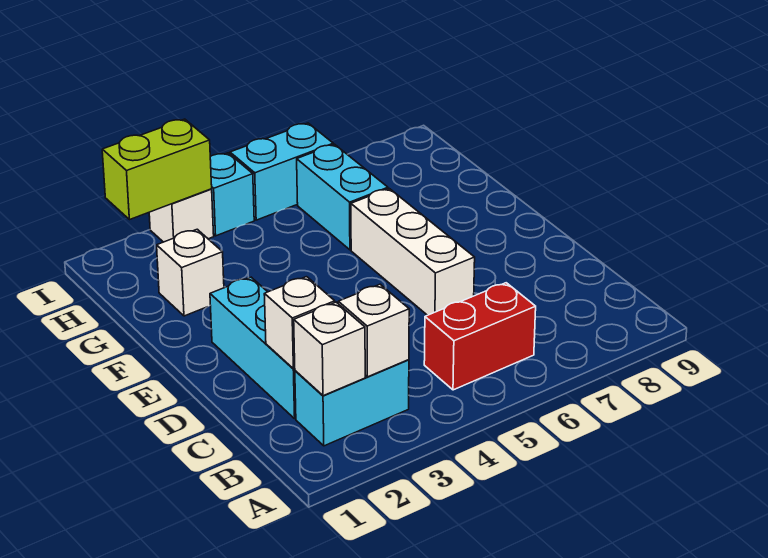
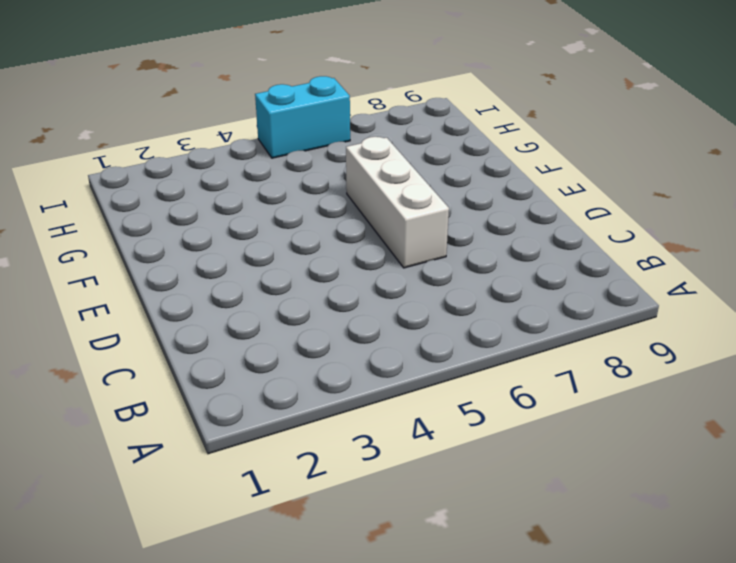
none -> cyan 1x2 brick [295,360,409,446]
none -> red 1x2 brick [424,283,536,390]
none -> cyan 1x3 brick [210,277,296,419]

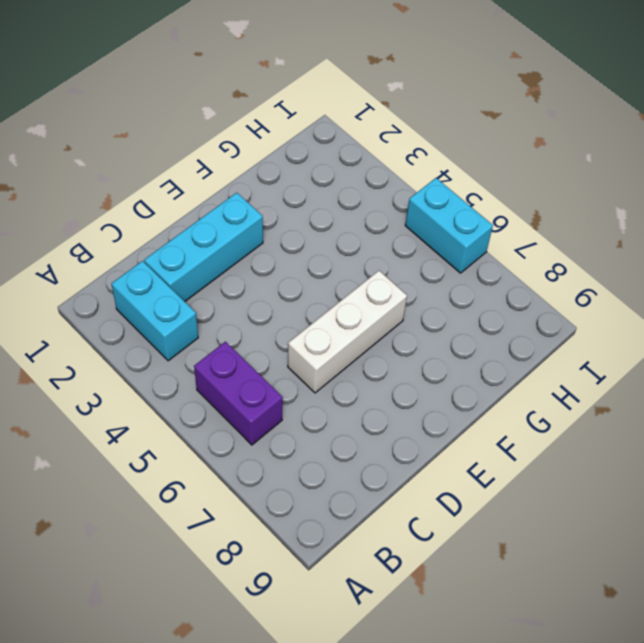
purple 1x2 brick [194,342,283,445] -> red 1x2 brick [424,283,536,390]
none -> white 1x1 brick [157,229,224,316]
none -> cyan 1x2 brick [297,144,388,250]
none -> white 1x1 brick [149,189,214,242]

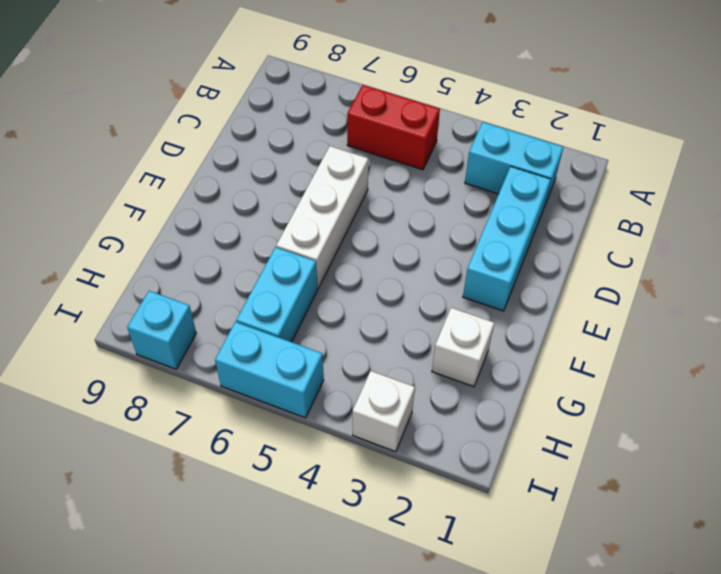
cyan 1x1 brick [127,291,196,369] -> cyan 1x1 brick moved to [210,153,254,236]
none -> white 1x1 brick [294,302,365,396]
none -> white 1x1 brick [338,284,409,377]
none -> white 1x1 brick [264,277,335,369]

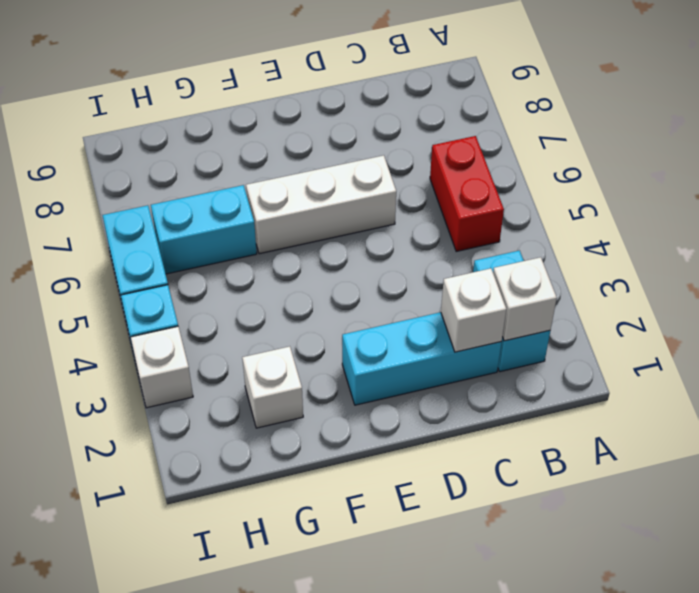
none -> white 1x1 brick [338,284,409,377]
none -> lime 1x2 brick [102,119,212,220]

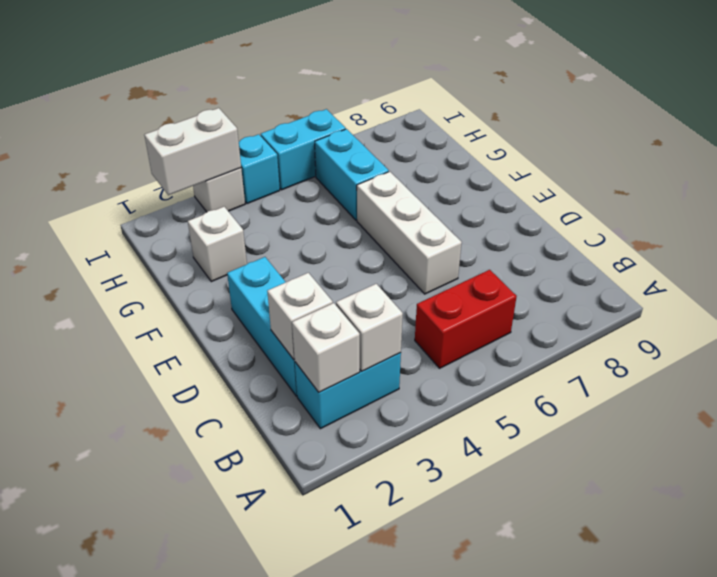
white 1x2 brick [144,108,241,195] -> lime 1x2 brick [102,119,212,220]

